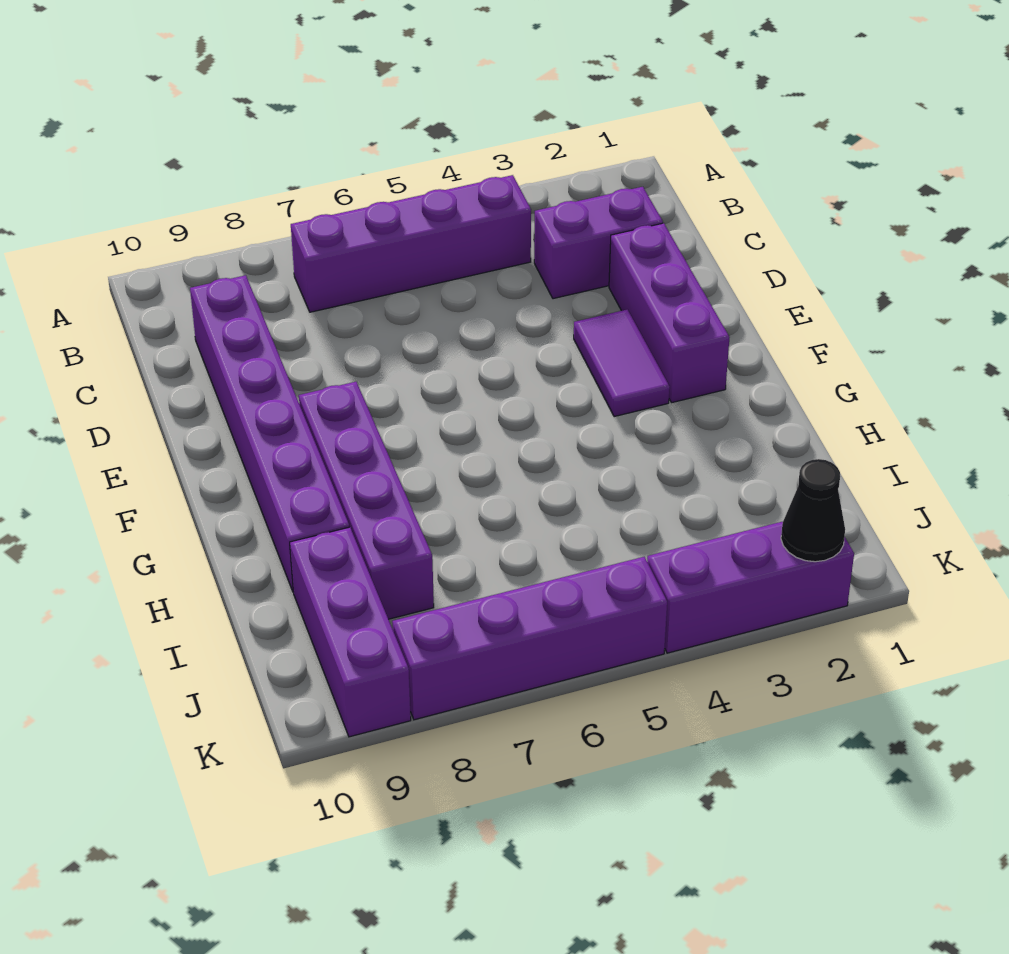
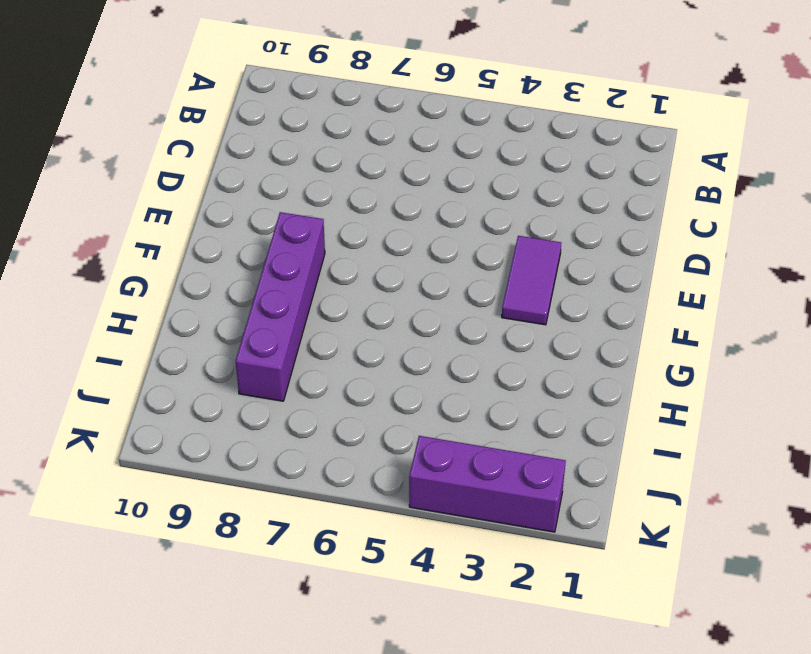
none -> purple 1x4 brick [291,175,531,312]
none -> purple 1x2 brick [534,187,663,299]

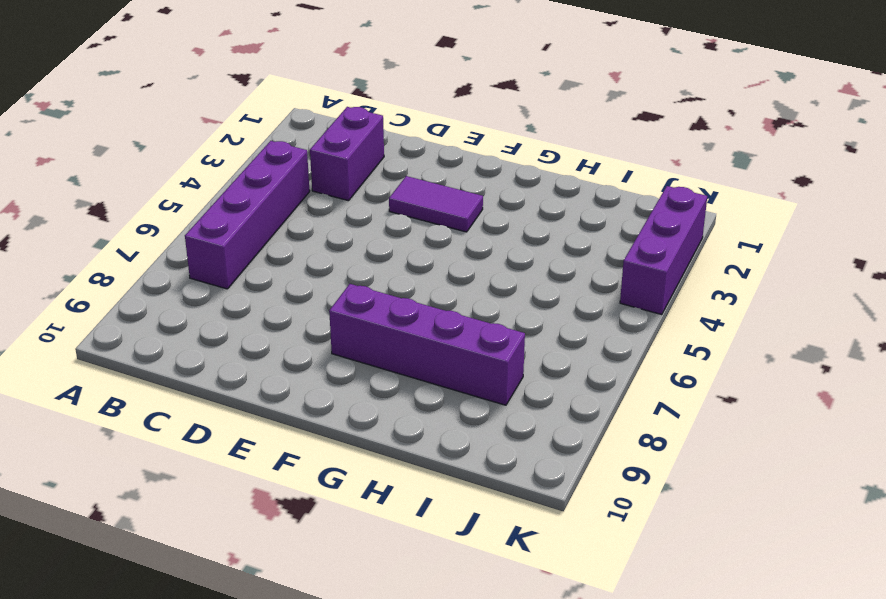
none -> purple 1x6 brick [190,275,349,591]
none -> purple 1x3 brick [609,223,730,403]

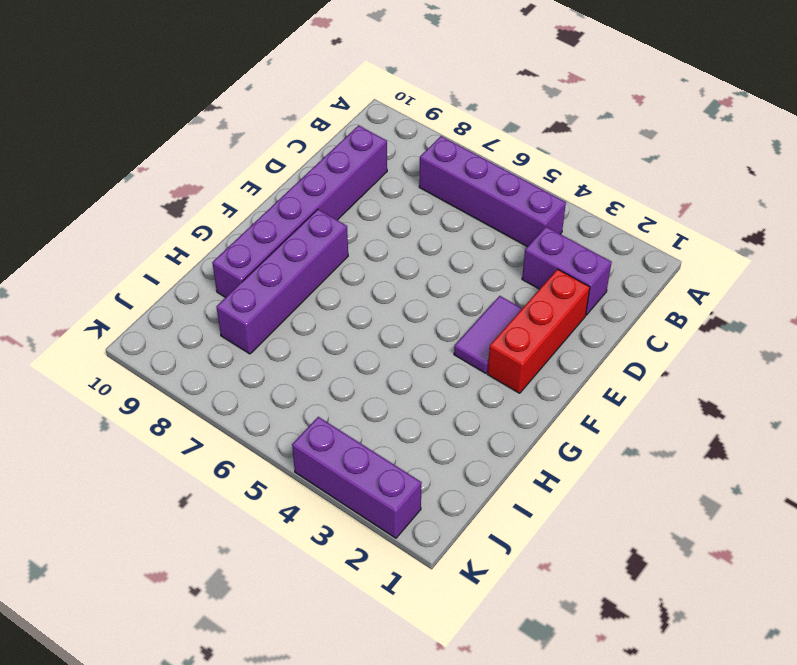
red 1x3 brick [487,269,590,393] -> purple 1x3 brick [609,223,730,403]
none -> purple 1x3 brick [290,527,411,737]
none -> purple 1x4 brick [392,557,667,720]

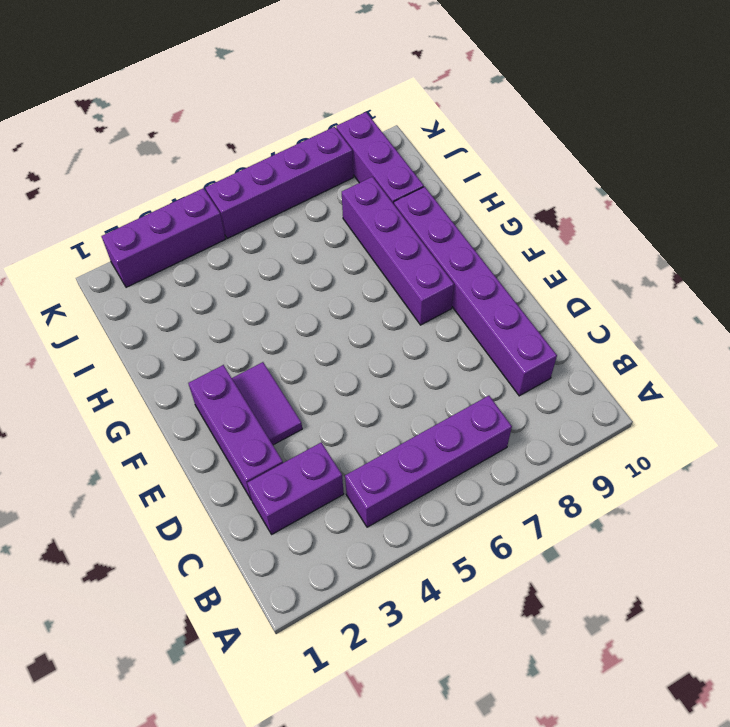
none -> black 1x1 cone [781,459,845,562]

